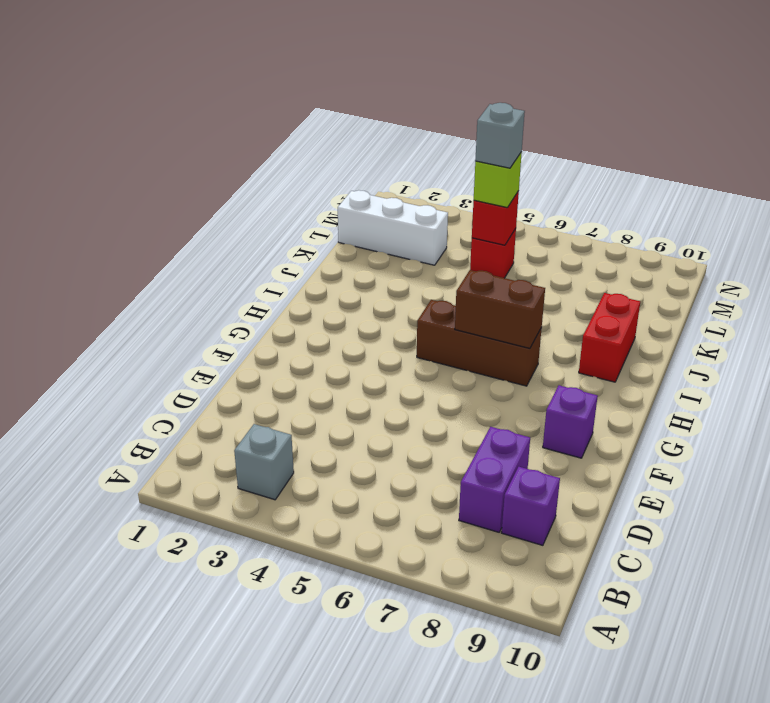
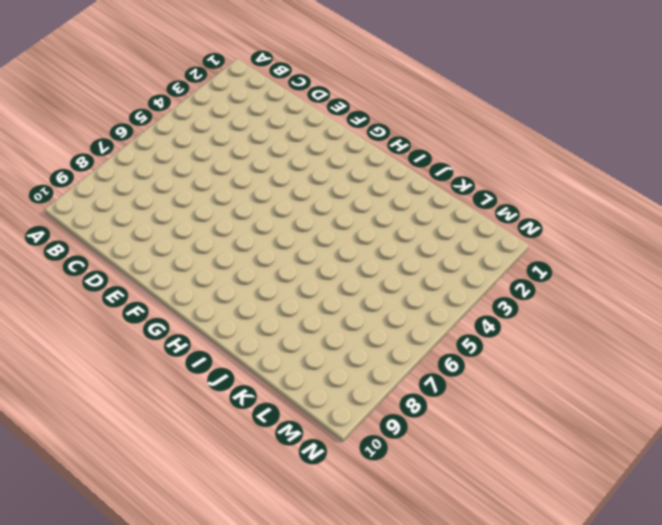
none -> grey 1x1 brick [234,424,294,500]
none -> purple 1x2 brick [459,427,530,532]
none -> purple 1x1 brick [502,467,560,545]

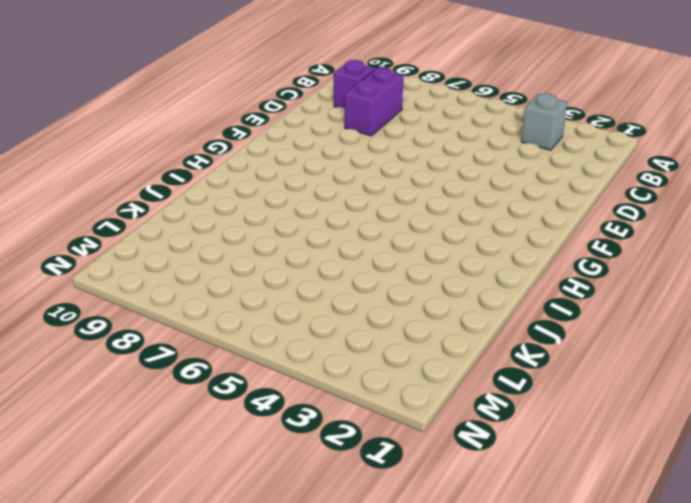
none -> purple 1x1 brick [543,385,598,458]
none -> brown 1x3 brick [417,300,542,386]
none -> red 1x2 brick [579,293,640,382]

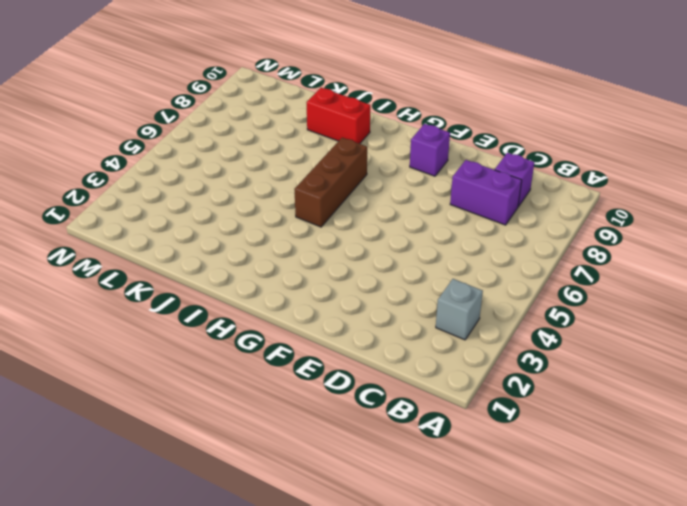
none -> white 1x3 brick [338,190,448,265]
none -> red 1x1 brick [470,229,516,278]
none -> brown 1x2 brick [455,270,545,348]

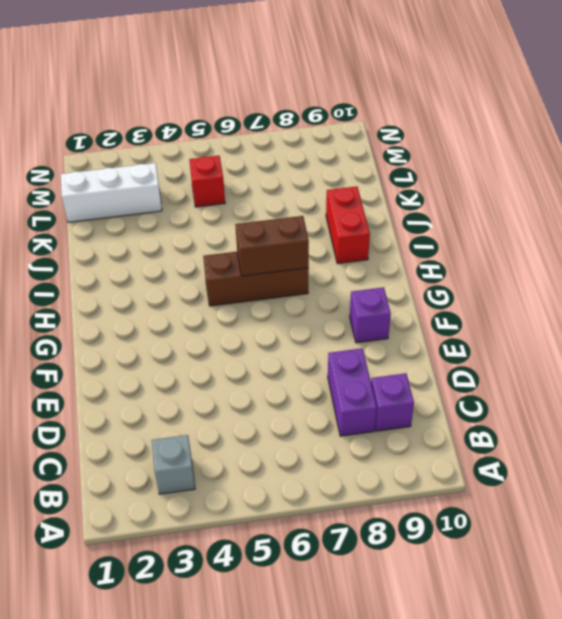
none -> red 1x1 brick [472,191,519,245]
none -> lime 1x1 brick [474,152,522,208]
none -> grey 1x1 brick [475,103,525,168]

